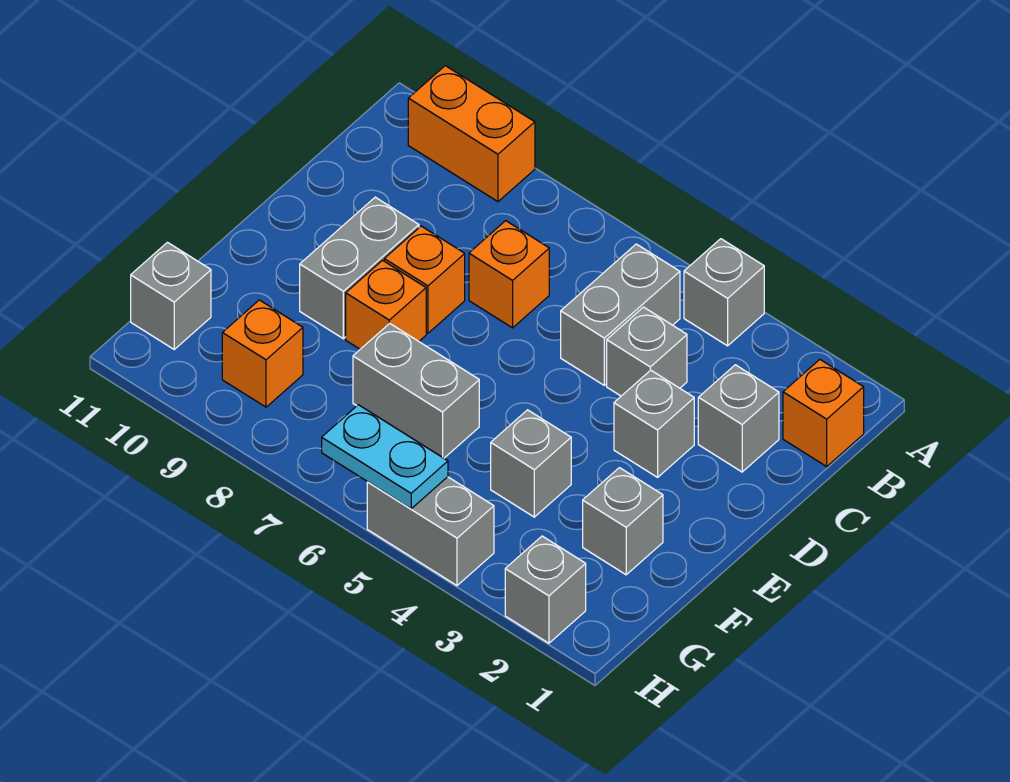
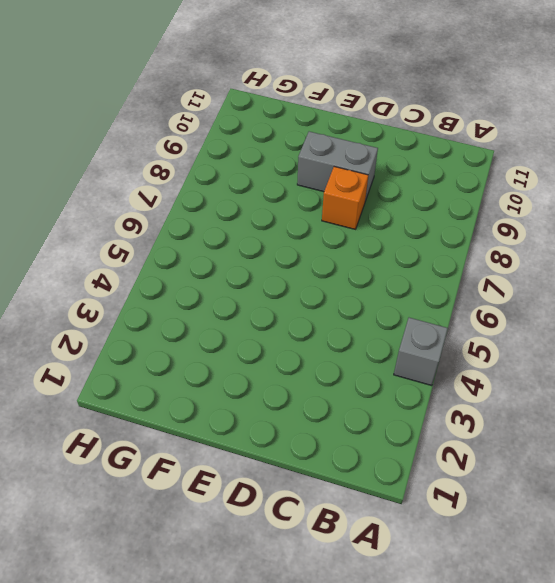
none -> orange 1x2 brick [408,66,535,202]
none -> orange 1x1 brick [783,360,864,466]
none -> grey 1x2 brick [561,244,680,385]

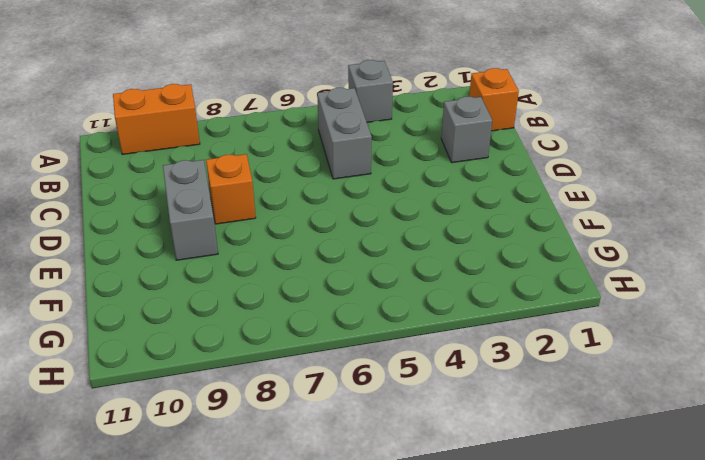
none -> grey 1x1 brick [607,307,687,396]
none -> orange 1x1 brick [469,221,549,328]
none -> grey 1x1 brick [614,370,694,477]

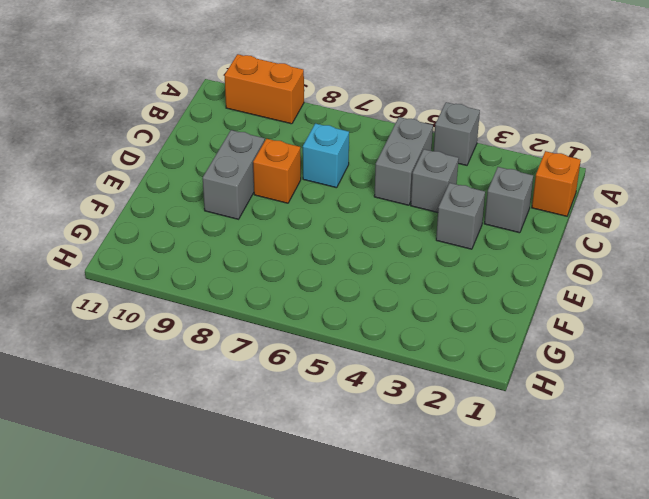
cyan 1x1 brick [303,123,349,188] -> orange 1x1 brick [469,221,549,328]
none -> orange 1x1 brick [346,260,426,349]
none -> grey 1x1 brick [583,468,663,575]
none -> grey 1x1 brick [491,410,571,517]

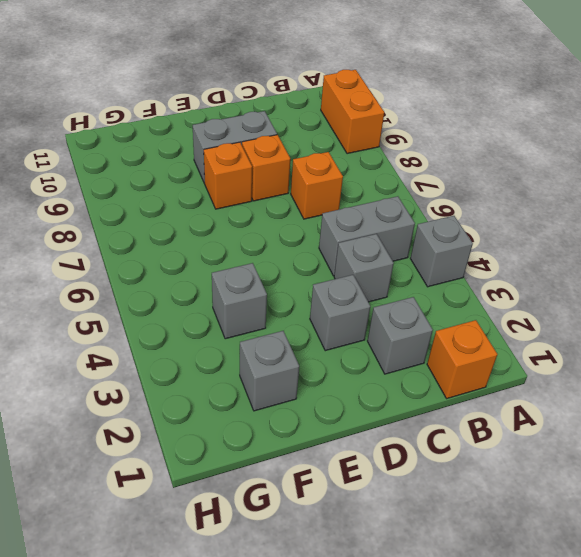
none -> grey 1x2 brick [353,323,479,458]
none -> orange 1x1 brick [222,300,303,407]
none -> grey 1x1 brick [131,242,211,349]

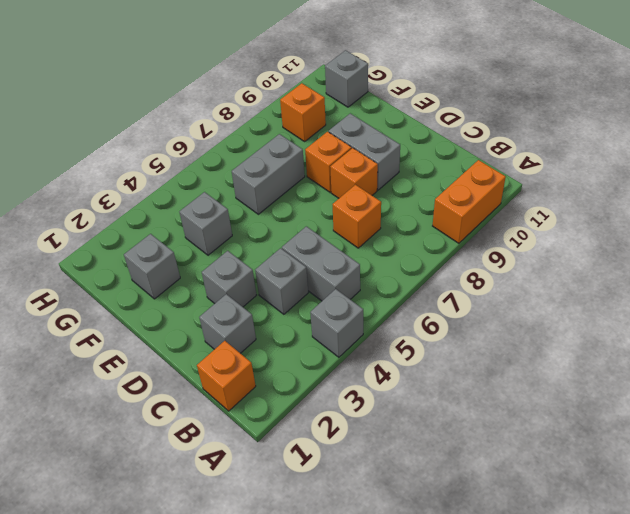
none -> grey 1x1 brick [505,536,586,643]
none -> grey 1x2 brick [367,477,494,586]
none -> cyan 1x2 plate [322,405,448,509]

